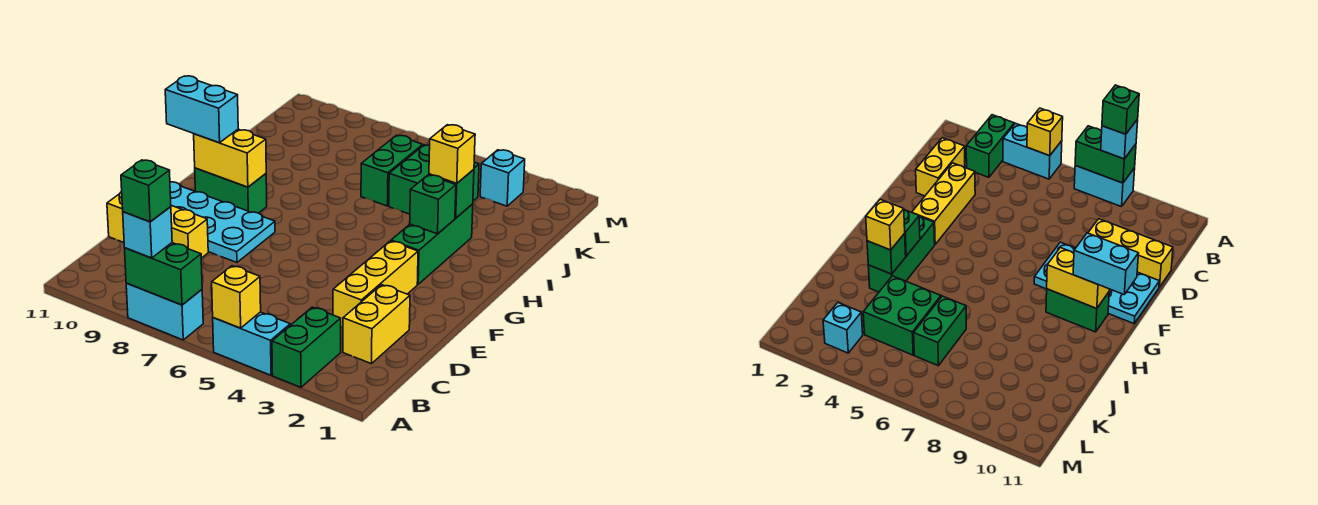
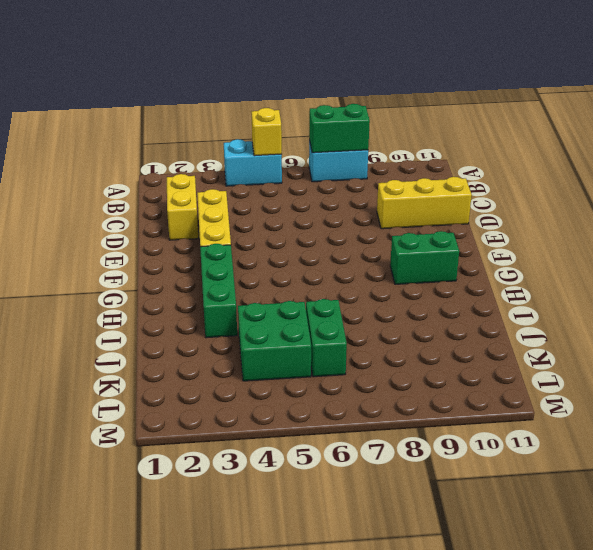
none -> green 1x2 brick [272,307,341,387]
none -> cyan 2x4 plate [170,182,275,263]
none -> cyan 1x1 brick [480,150,525,206]

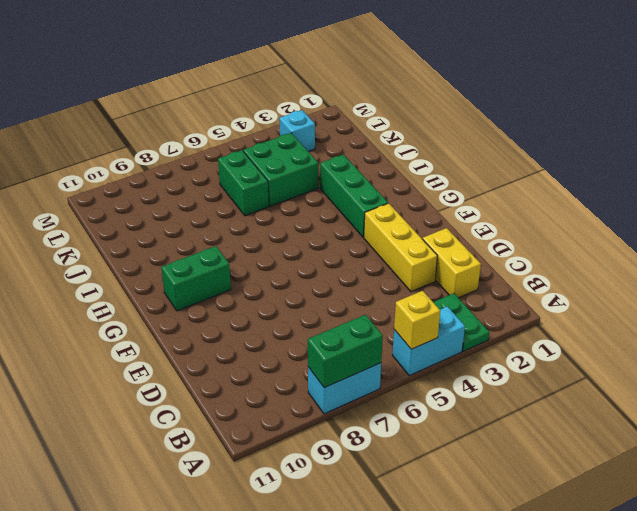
green 1x2 plate [433,293,489,351] -> green 1x2 brick [272,307,341,387]
none -> yellow 1x3 brick [107,191,208,258]
none -> cyan 2x4 plate [170,182,275,263]
none -> yellow 1x2 brick [194,129,266,187]

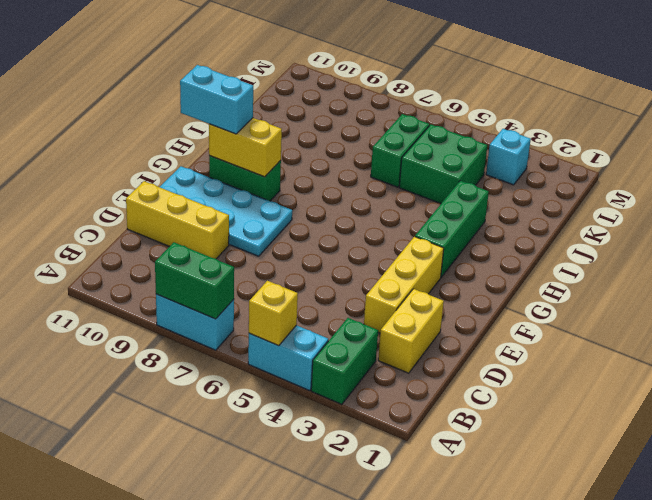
none -> green 1x1 brick [410,175,456,234]
none -> green 1x1 brick [429,169,474,218]
none -> cyan 1x1 brick [123,207,172,258]

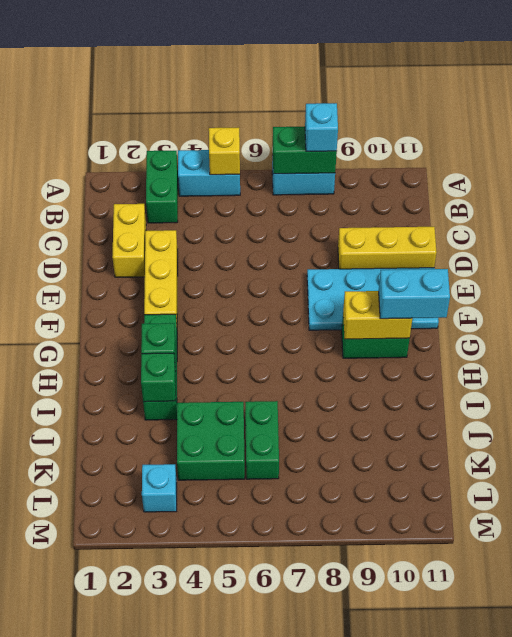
none -> yellow 1x1 brick [429,125,475,184]
none -> green 1x1 brick [121,160,171,222]

